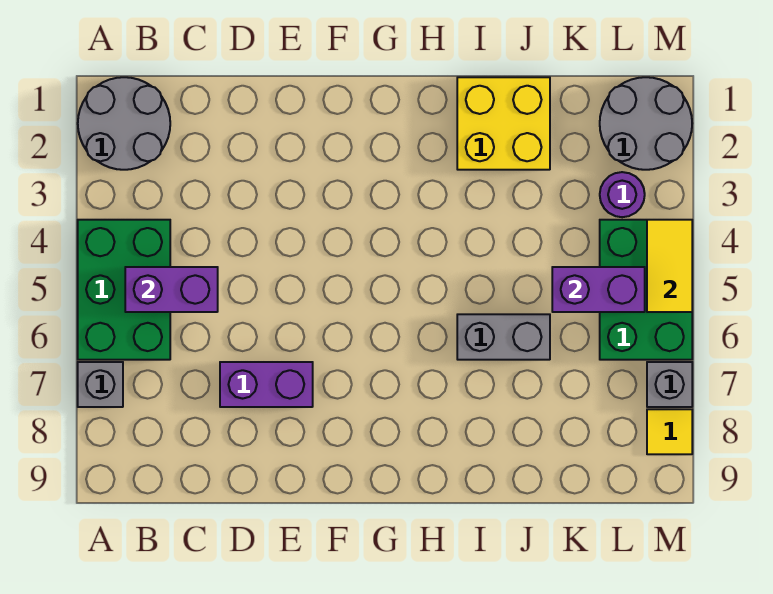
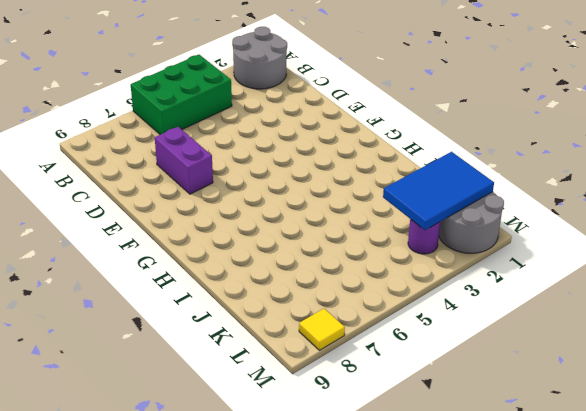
blue 2x3 tile [383,152,494,230] -> none
none -> grey 1x1 brick [78,362,123,407]
none -> yellow 2x2 brick [457,77,550,170]
none -> grey 1x2 brick [457,314,550,360]

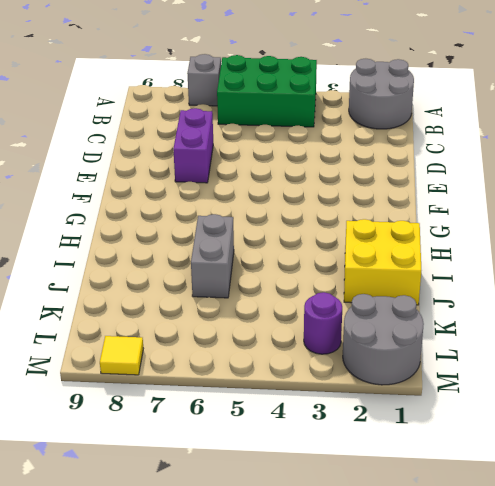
none -> green 2x3 brick [600,220,692,360]
none -> grey 1x1 brick [647,362,692,407]
none -> purple 1x2 brick [125,267,218,312]

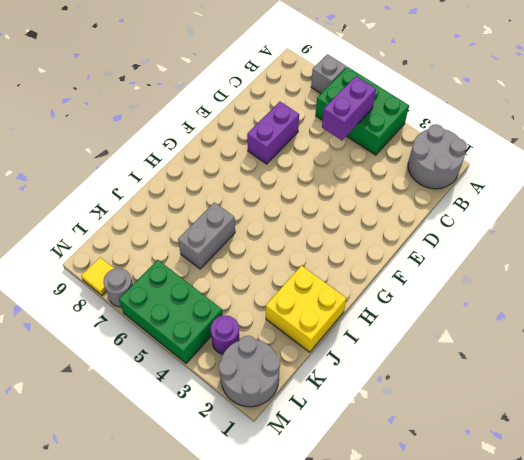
grey 1x1 round brick [104,268,133,307] -> grey 1x1 brick [647,362,692,407]
none -> purple 1x2 brick [552,267,645,312]
none -> yellow 1x2 tile [647,220,692,312]

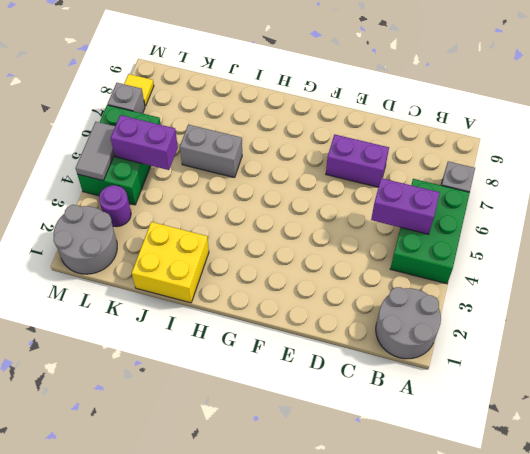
grey 1x2 tile [76,122,115,181] -> yellow 1x2 tile [647,220,692,312]

